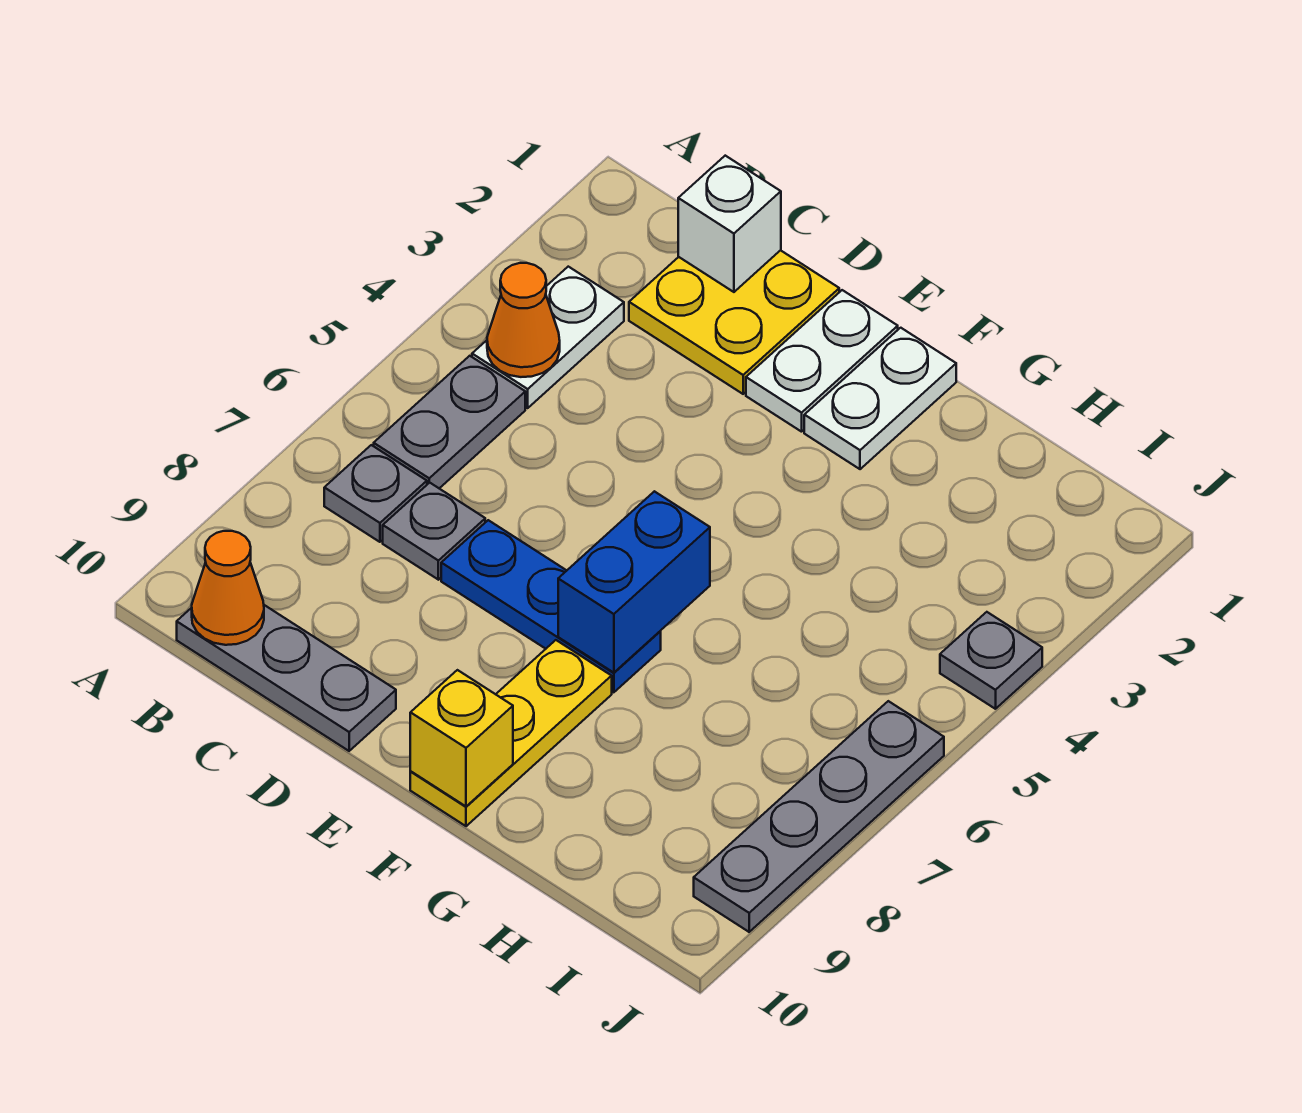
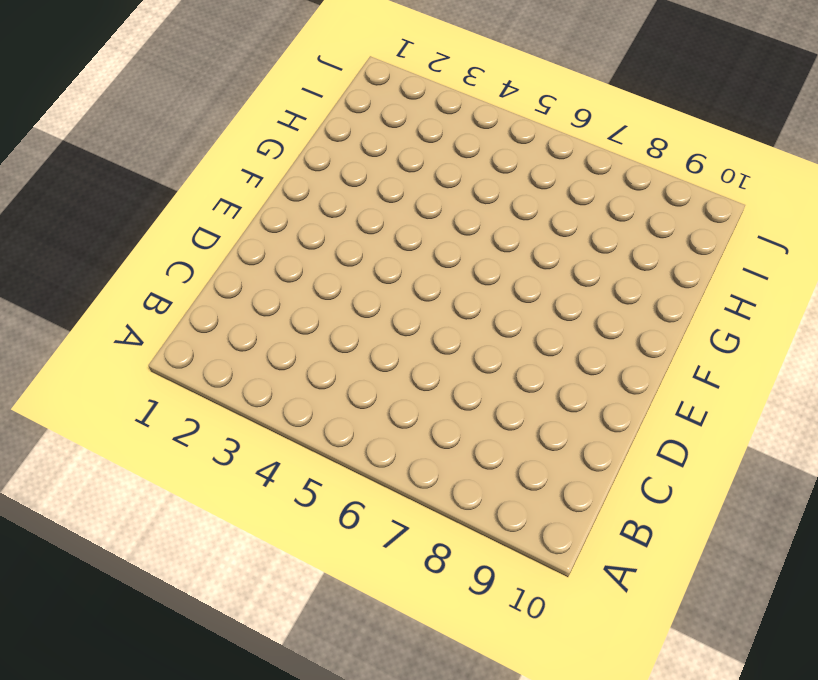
none -> white 1x2 plate [472,267,624,408]
none -> grey 1x2 plate [374,356,525,488]
none -> grey 1x1 plate [324,445,427,542]

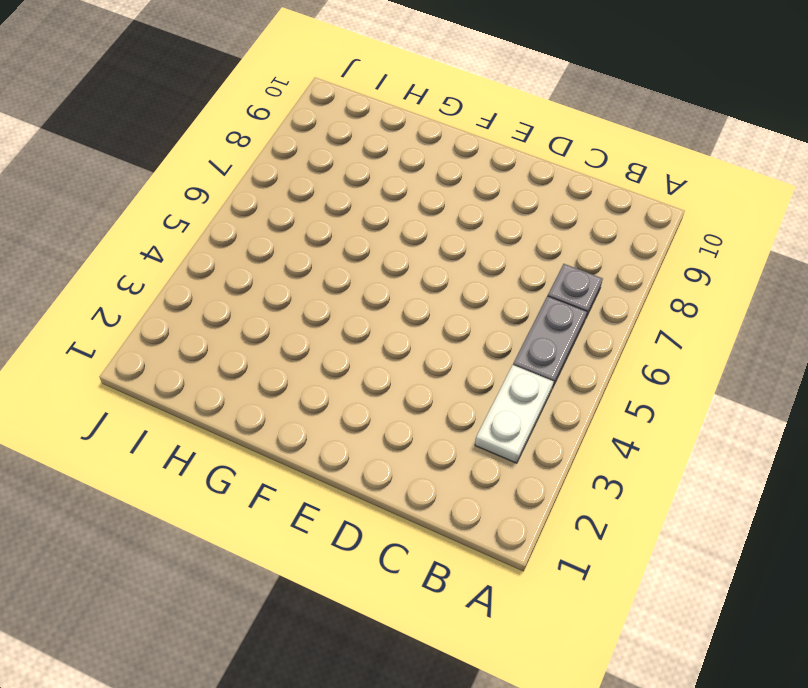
none -> grey 1x3 plate [177,605,396,751]
none -> yellow 2x2 plate [629,250,839,394]
none -> grey 1x1 plate [383,483,485,580]

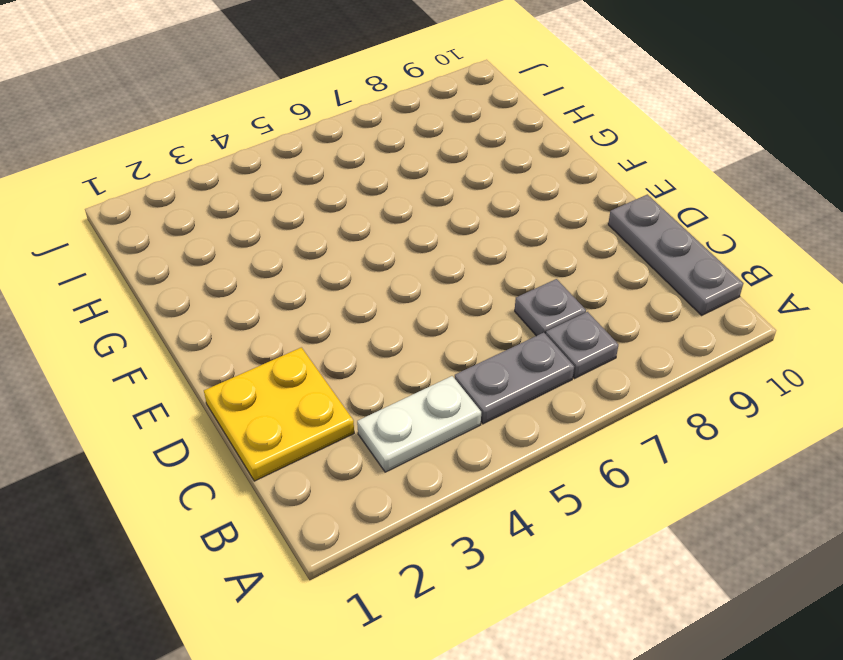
none -> blue 1x3 plate [441,520,661,692]
none -> white 1x2 plate [746,290,898,432]
none -> white 1x2 plate [804,328,956,469]

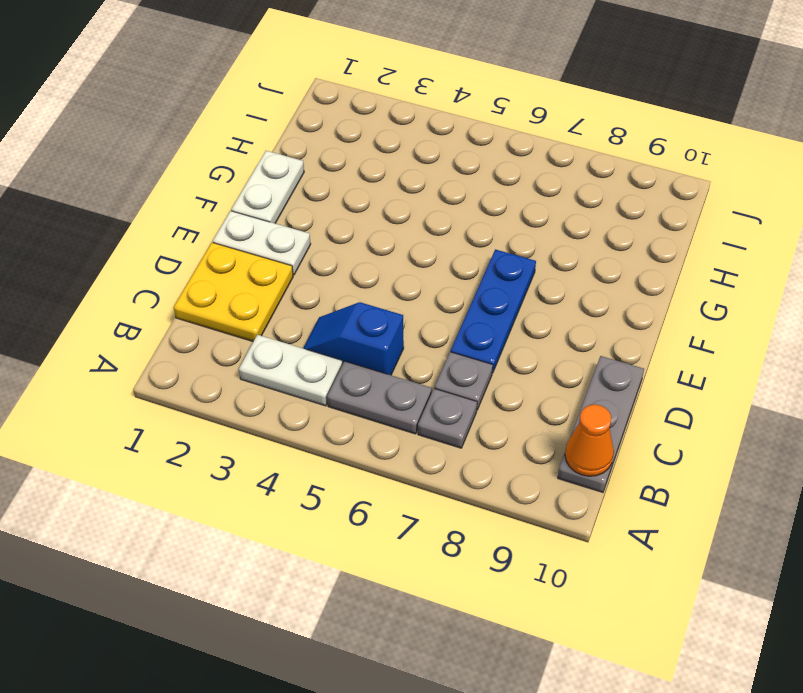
blue 1x2 slope [303,302,404,375] -> none
white 1x2 plate [231,151,304,223] -> white 1x2 plate turned to [804,328,956,469]
none -> yellow 1x3 plate [410,640,612,826]
none -> grey 1x1 plate [940,612,1042,709]
none -> grey 1x4 plate [694,701,944,932]

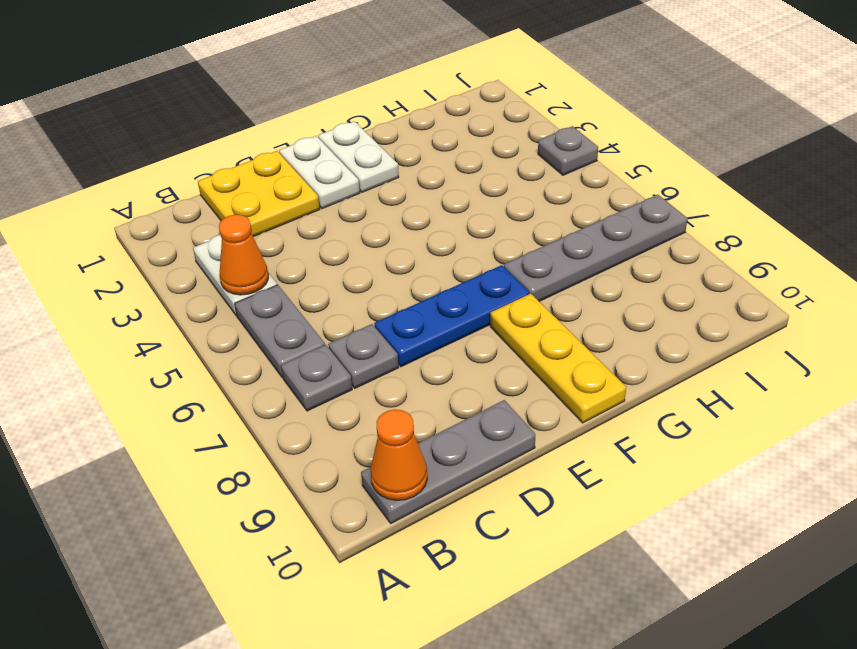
grey 1x4 plate [504,195,688,301] -> grey 1x4 plate turned to [694,701,944,932]
none -> white 1x1 brick [678,156,781,292]
none -> blue 1x2 brick [558,491,710,673]
none -> yellow 1x1 brick [410,670,513,806]

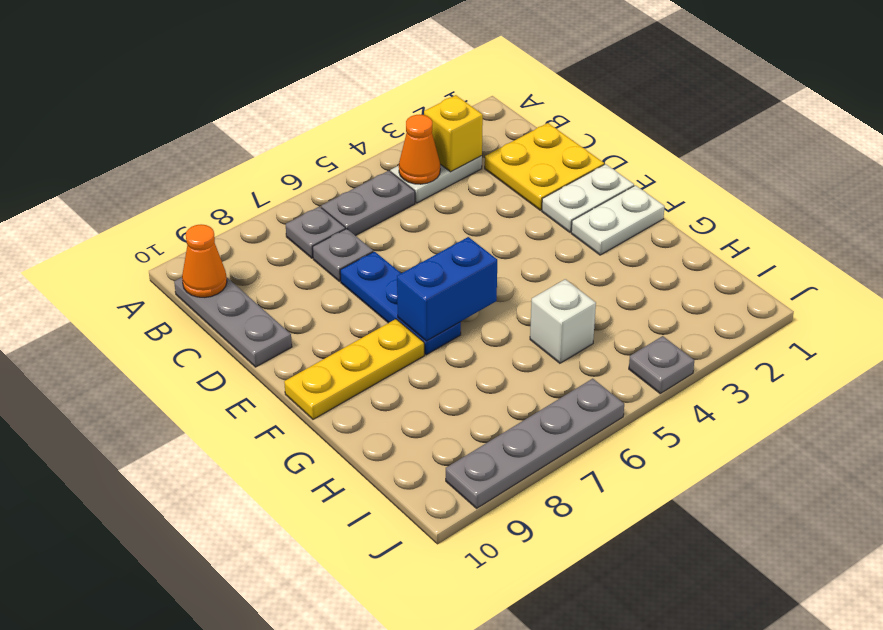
yellow 1x1 brick [424,95,483,172] -> yellow 1x1 brick moved to [410,670,513,806]
white 1x1 brick [530,279,596,363] -> white 1x1 brick moved to [678,156,781,292]

